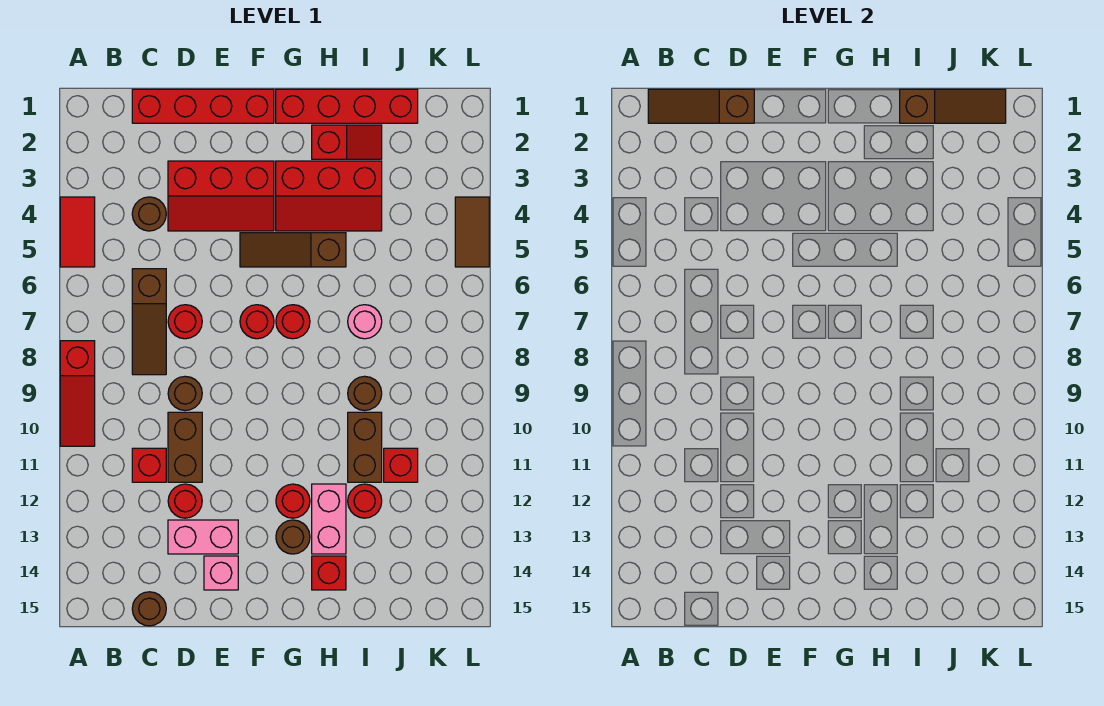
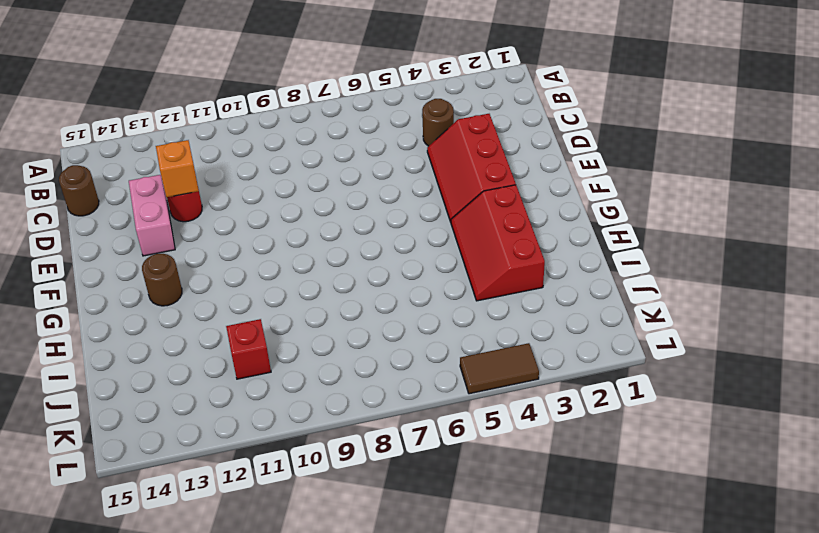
orange 1x1 brick [156,140,199,197] -> none
none -> red 1x2 tile [60,197,95,267]
none -> red 1x3 slope [60,341,95,446]
none -> red 1x4 brick [132,89,274,123]
none -> brown 1x3 slope [132,269,166,375]

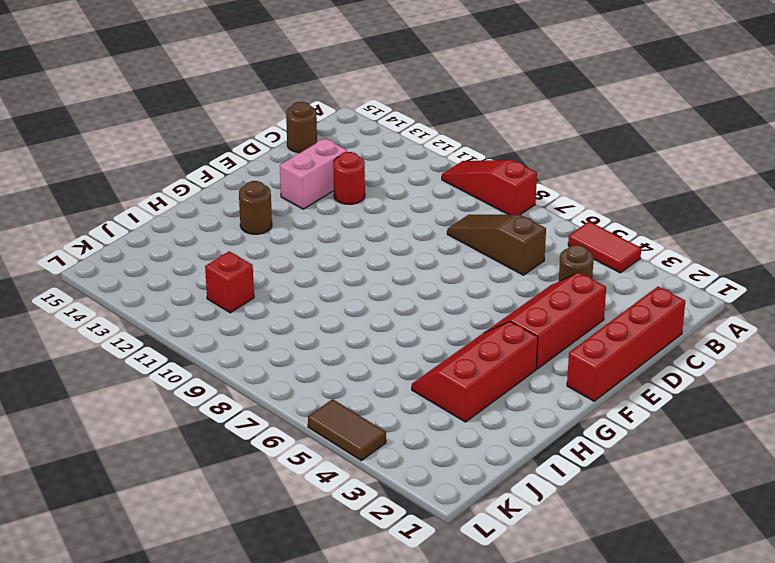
none -> red 1x1 brick [132,448,166,482]
none -> red 1x1 round brick [168,305,202,339]
none -> brown 1x1 round brick [168,376,202,411]
none -> brown 1x2 brick [168,412,202,482]

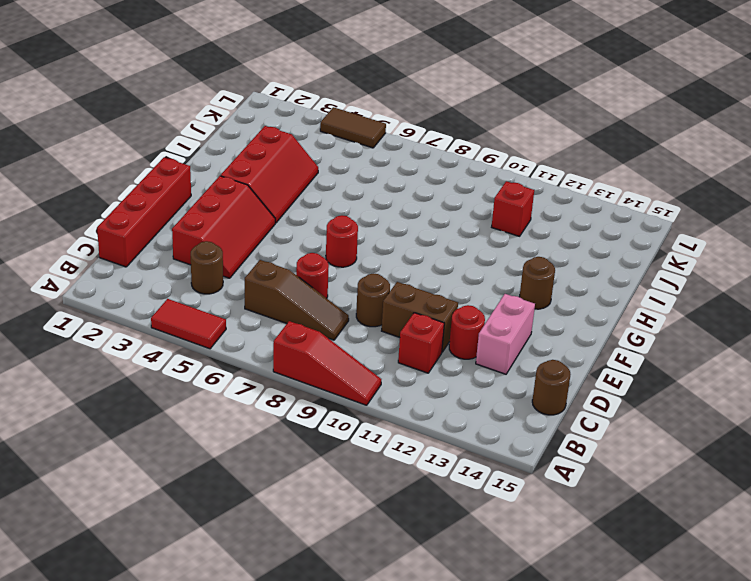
none -> pink 1x1 brick [204,556,238,590]
none -> brown 1x3 slope [240,233,346,267]
none -> red 1x4 brick [276,89,418,123]
none -> red 1x1 round brick [276,305,310,339]

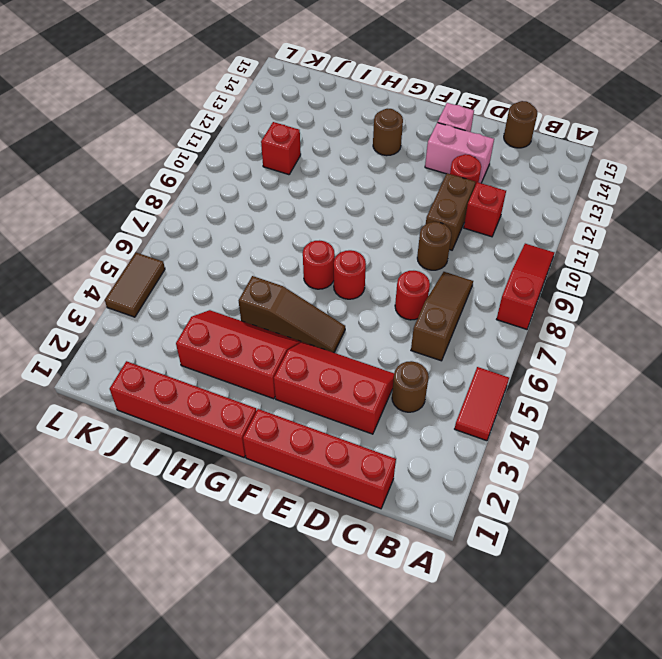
none -> red 1x1 round brick [276,484,310,518]
none -> red 1x2 slope [312,125,382,159]
none -> pink 1x2 brick [312,484,346,554]
none -> red 1x1 brick [312,556,346,590]

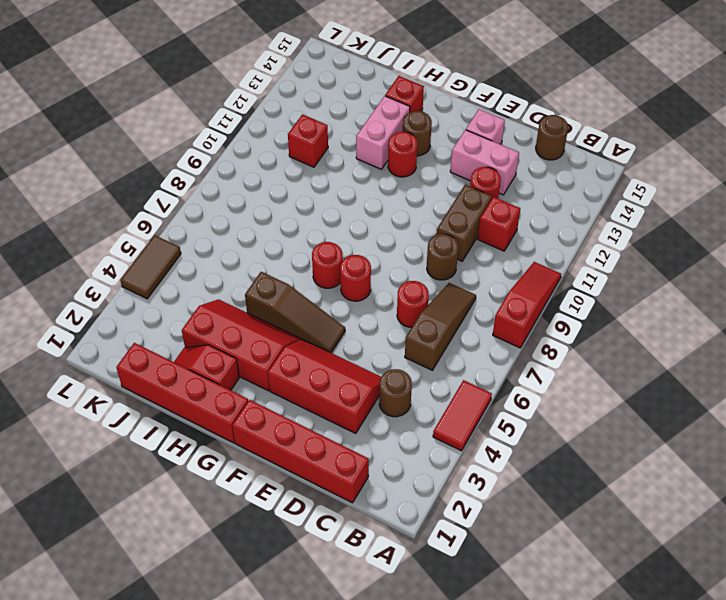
none -> pink 1x1 round brick [348,305,382,339]
none -> brown 1x1 round brick [348,376,382,411]
none -> brown 1x2 brick [348,412,382,482]
none -> red 1x1 round brick [348,484,382,518]

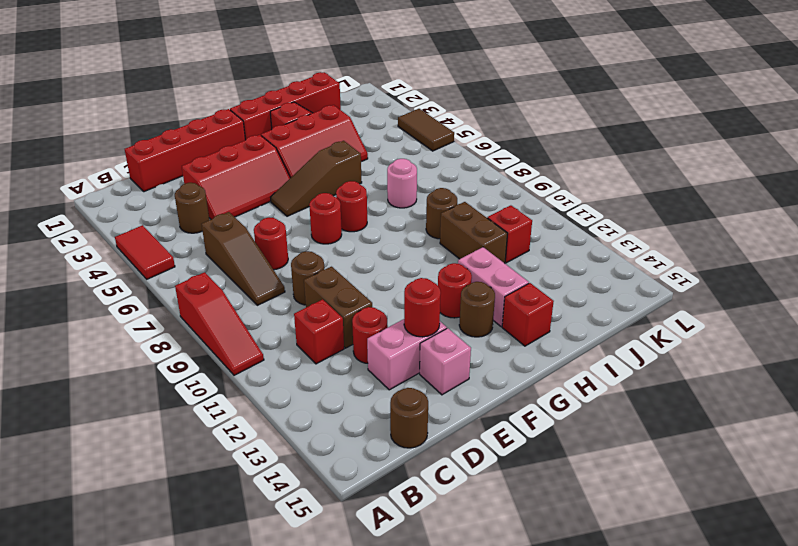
red 1x1 round brick [404,278,441,337] -> red 1x1 round brick moved to [348,484,382,518]
none -> brown 1x3 slope [648,89,754,123]
none -> brown 1x3 slope [900,89,1006,123]

